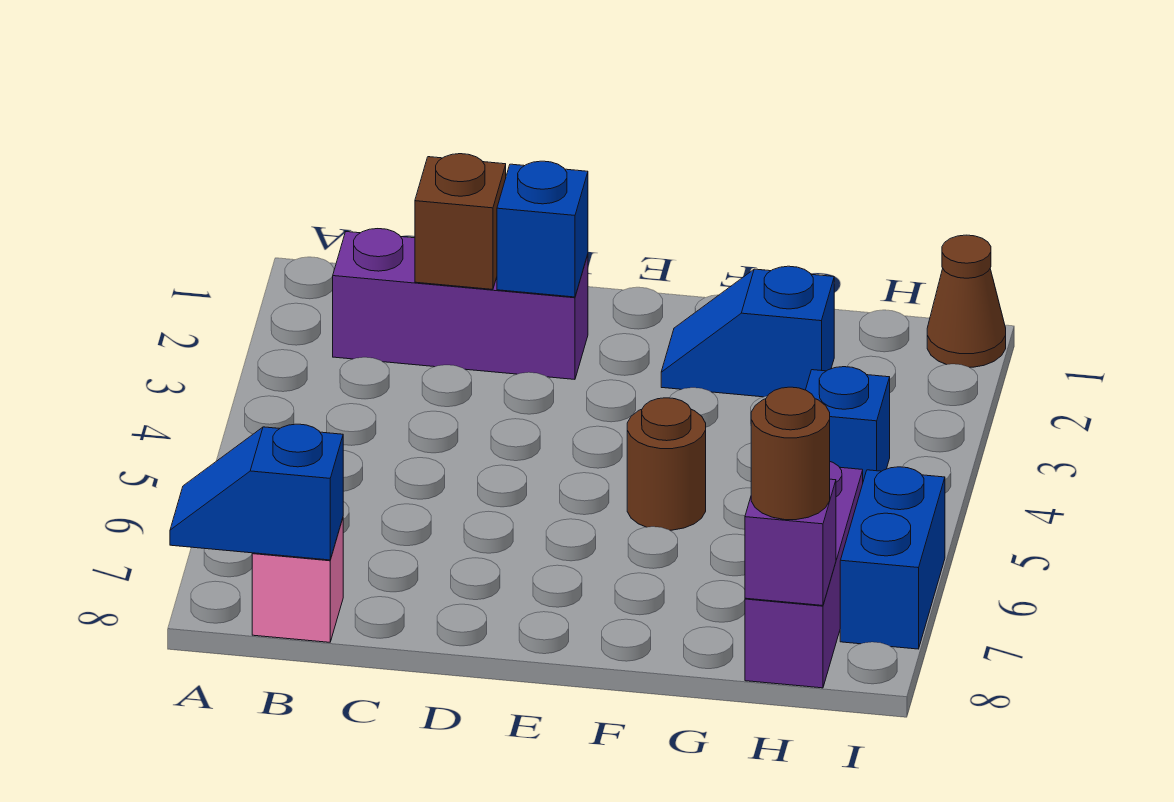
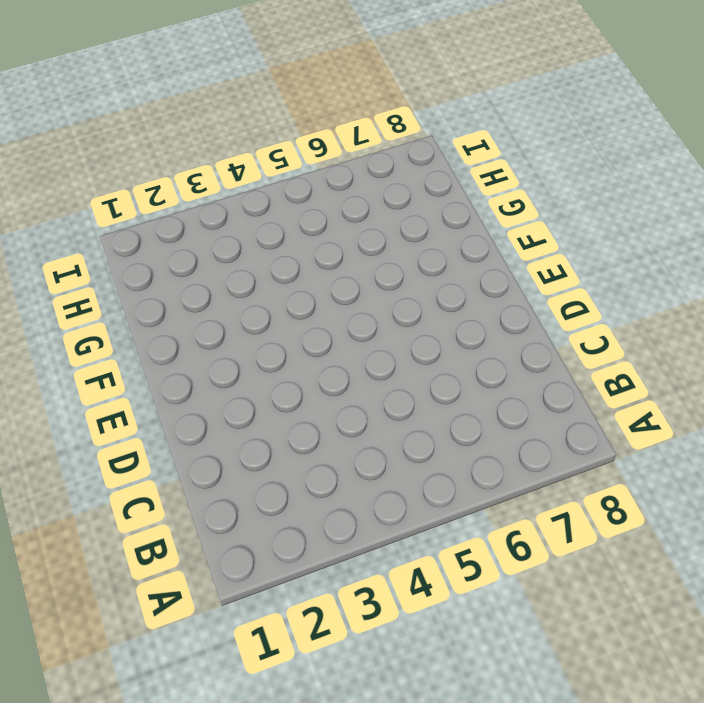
none -> purple 1x3 brick [333,229,588,379]
none -> pink 1x1 brick [252,519,343,642]
none -> blue 1x2 slope [661,266,834,397]

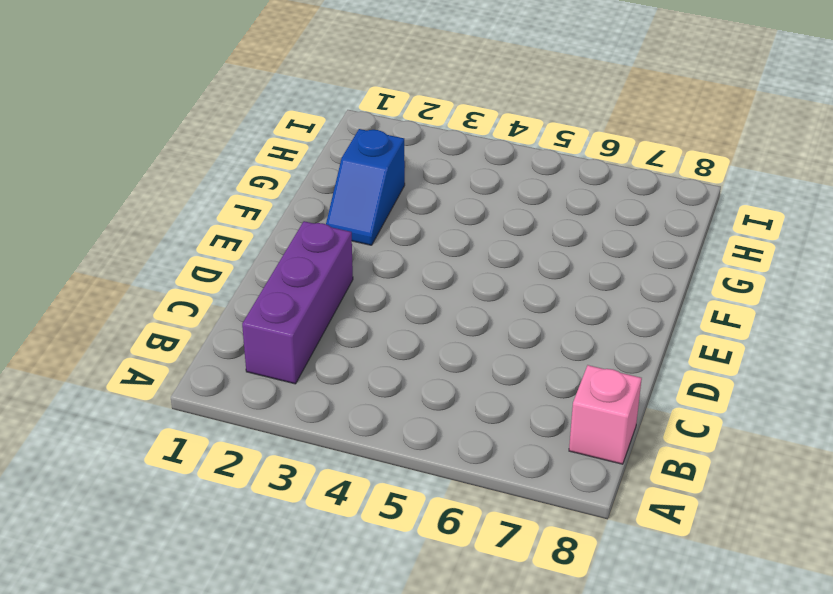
none -> brown 1x1 round brick [627,398,706,530]
none -> blue 1x1 brick [806,367,890,481]
none -> purple 1x3 brick [745,462,863,688]

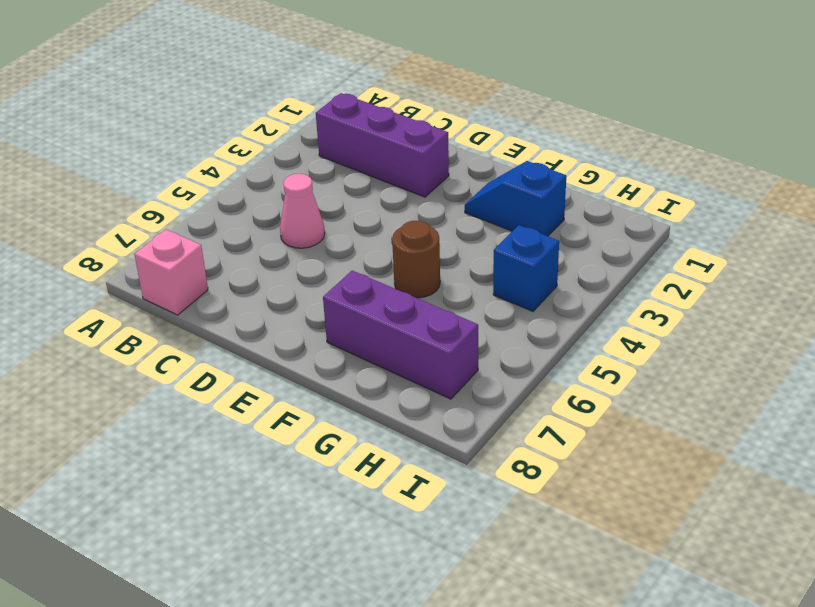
pink 1x1 cone [280,174,325,248] -> none
purple 1x3 brick [323,271,478,399] -> purple 1x3 brick turned to [745,462,863,688]
none -> brown 1x1 cone [927,235,1006,367]
none -> blue 1x2 brick [840,467,945,649]
none -> blue 1x2 slope [170,424,343,560]

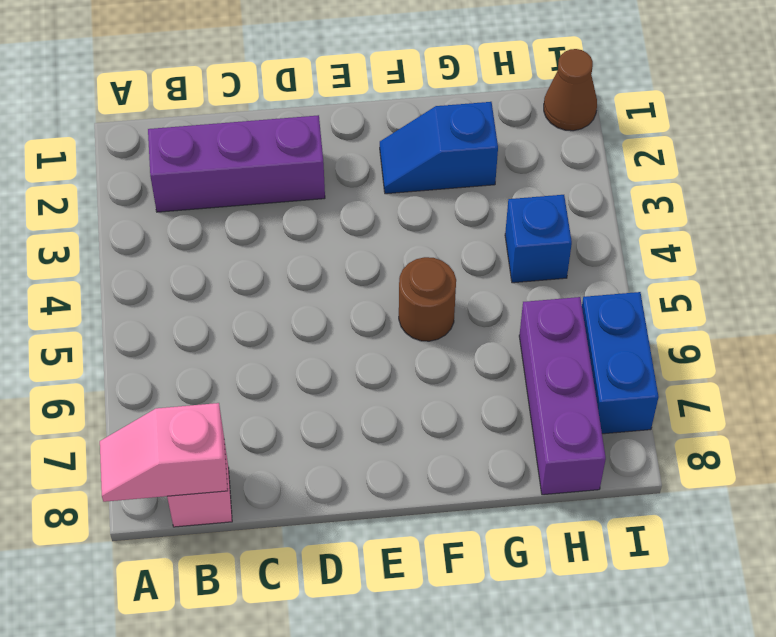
pink 1x2 slope [100,403,228,502] -> blue 1x2 slope [170,424,343,560]
none -> brown 1x1 brick [415,154,506,290]
none -> blue 1x1 brick [497,161,588,297]
none -> purple 1x1 brick [745,479,836,605]

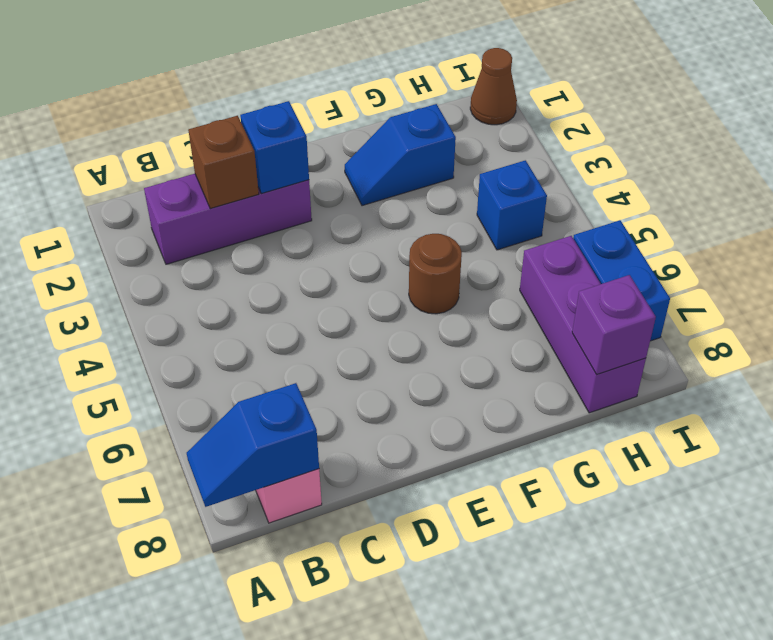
none -> brown 1x1 round brick [751,387,830,520]

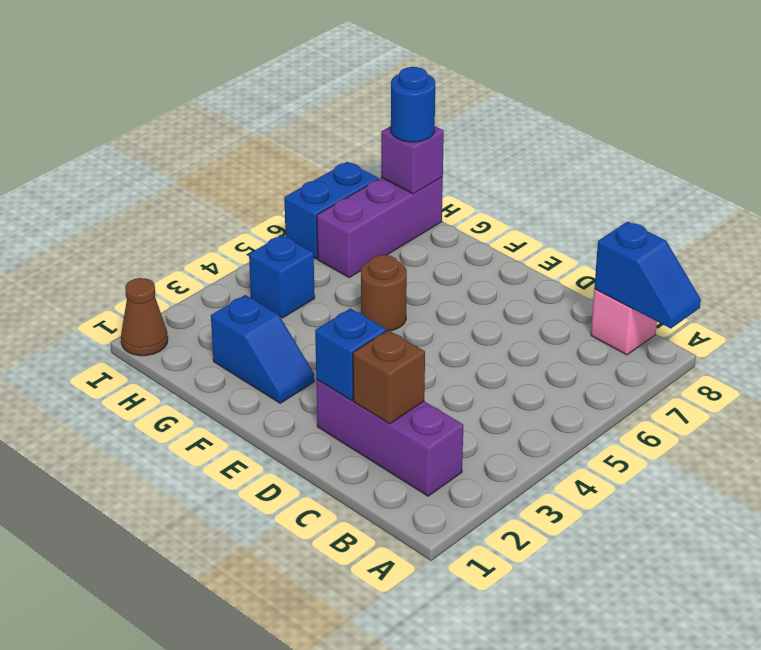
blue 1x1 round brick [391,67,435,142] -> brown 1x1 round brick [751,387,830,520]

